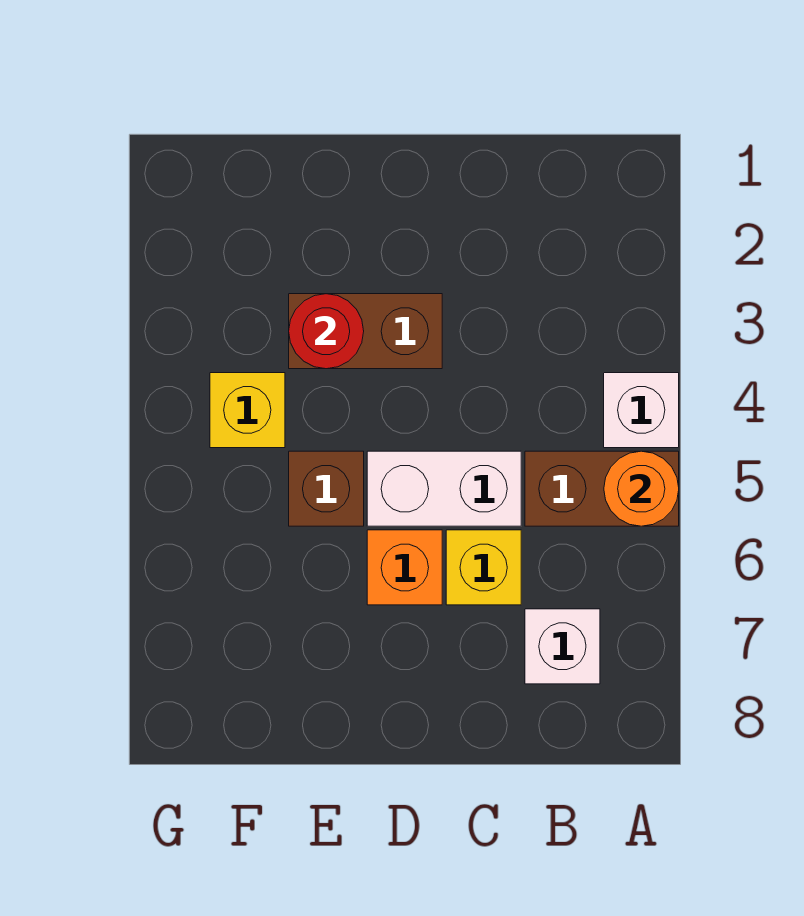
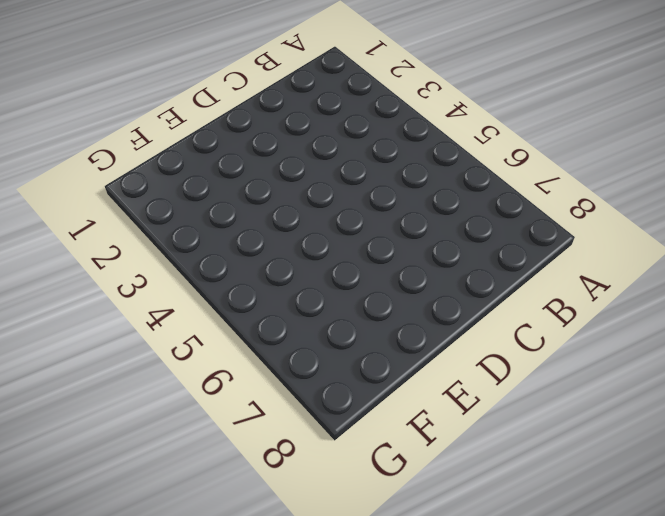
none -> white 1x1 brick [604,373,679,448]
none -> brown 1x2 brick [525,451,679,526]

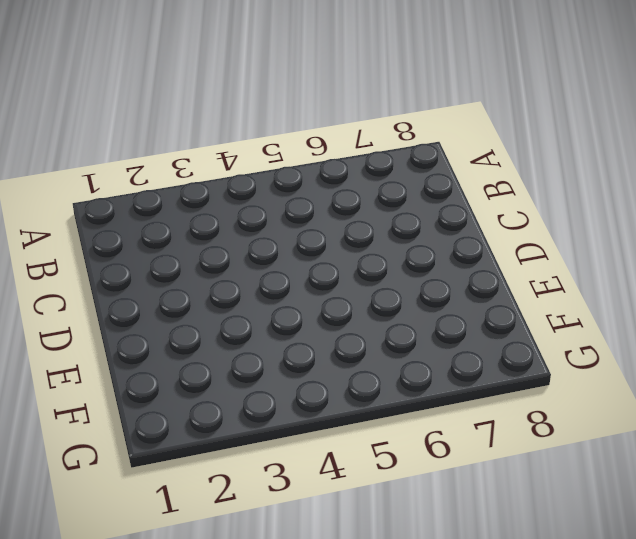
none -> white 1x1 brick [604,373,679,448]
none -> brown 1x2 brick [525,451,679,526]

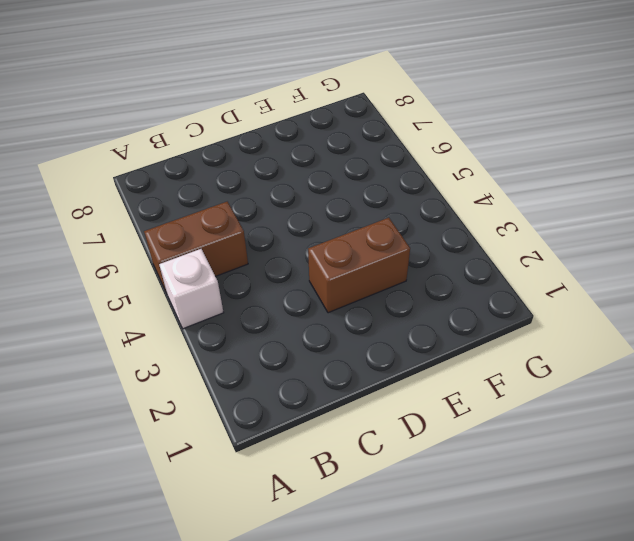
none -> white 1x1 brick [525,609,600,684]
none -> white 1x2 brick [367,451,521,526]

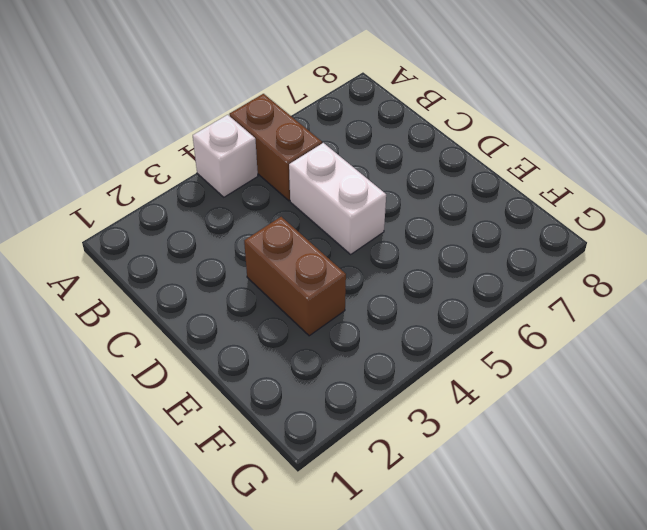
none -> white 1x1 brick [525,609,600,684]
none -> yellow 1x1 brick [446,530,521,605]

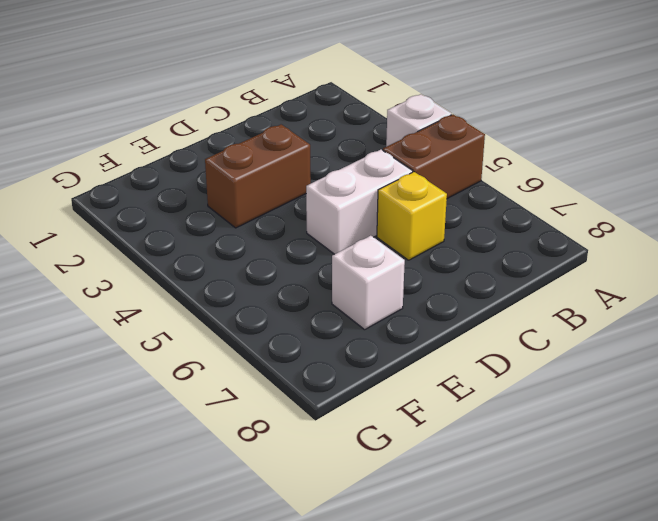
white 1x1 brick [332,236,405,330] -> white 1x1 brick moved to [525,609,600,684]
none -> orange 1x1 brick [367,530,442,605]
none -> brown 1x1 brick [289,451,364,526]

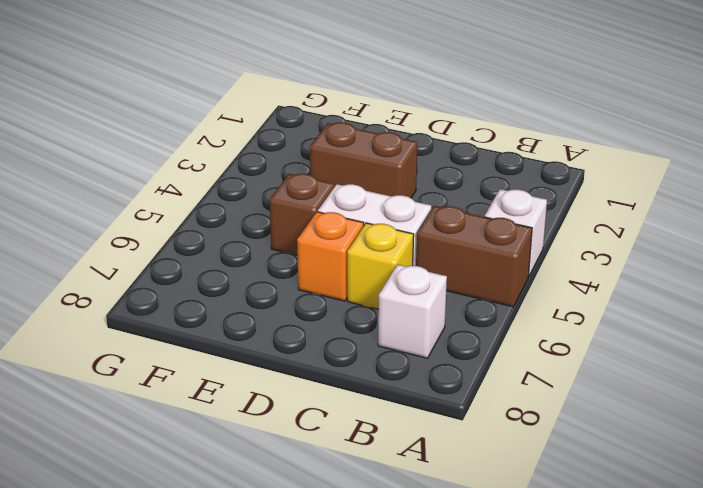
none -> yellow 1x1 brick [210,373,285,448]
none -> orange 1x1 round brick [604,451,679,526]

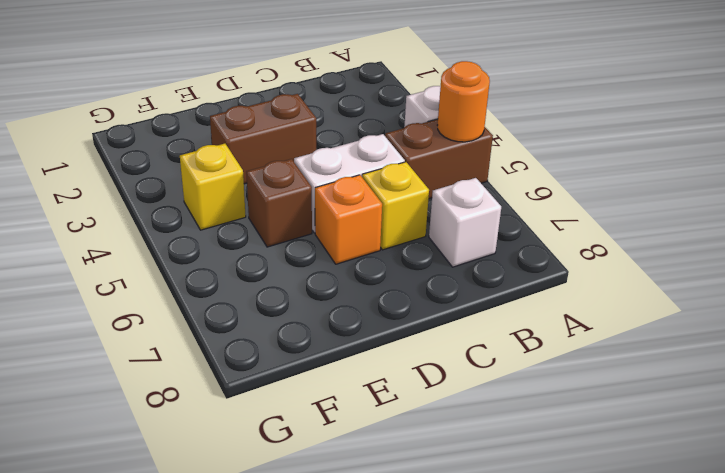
none -> red 1x1 round brick [289,294,364,369]

